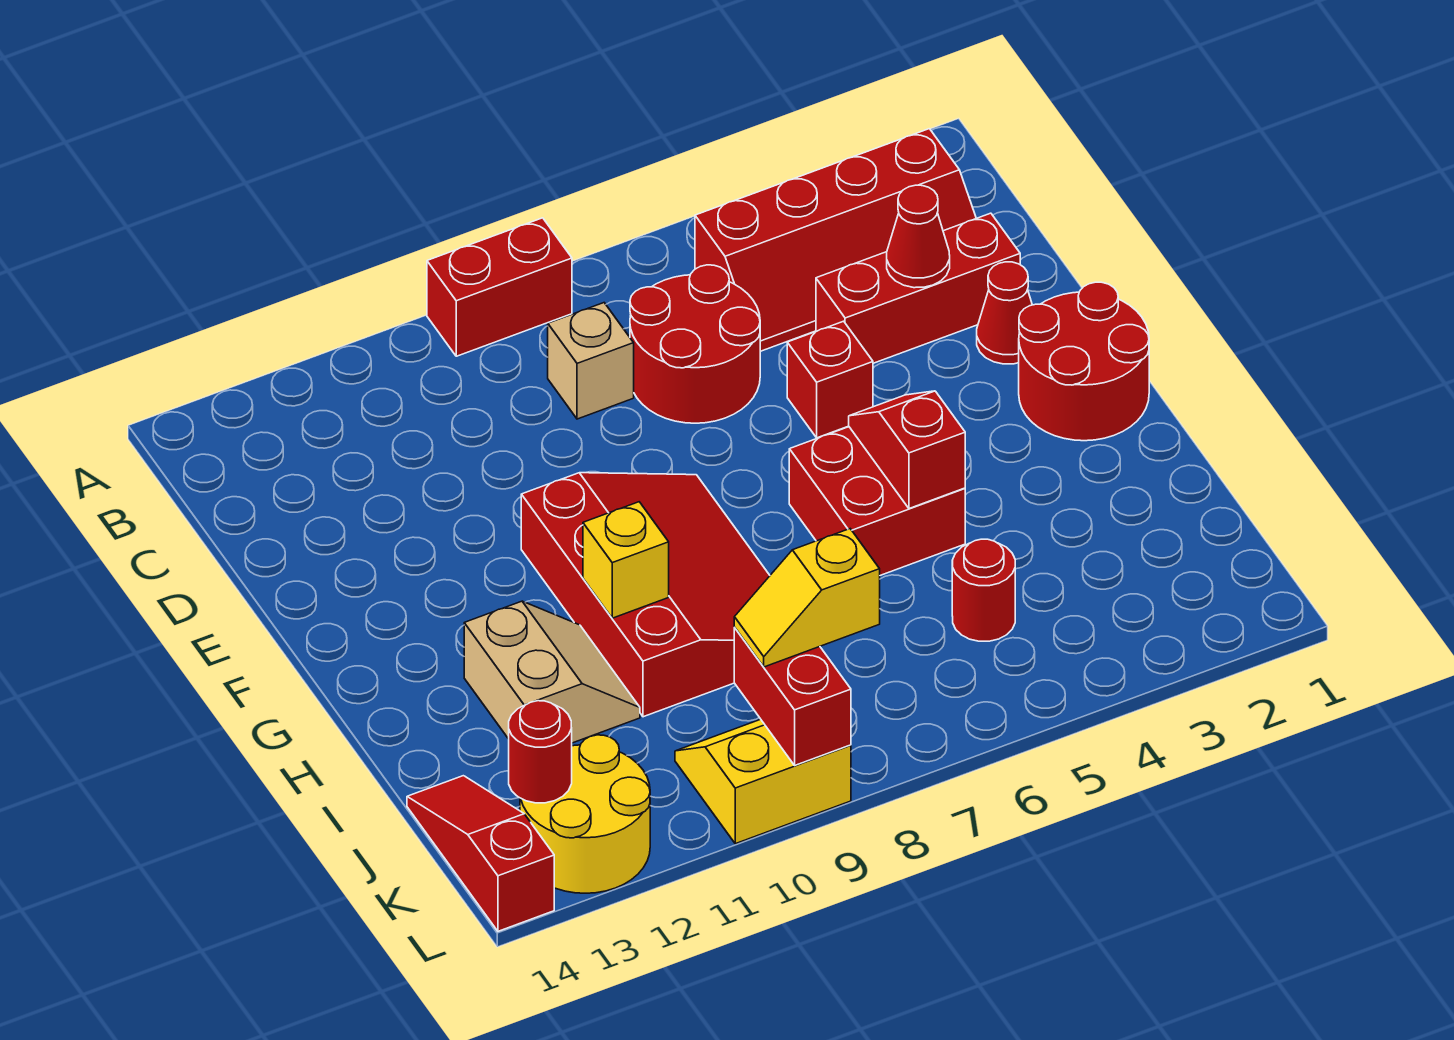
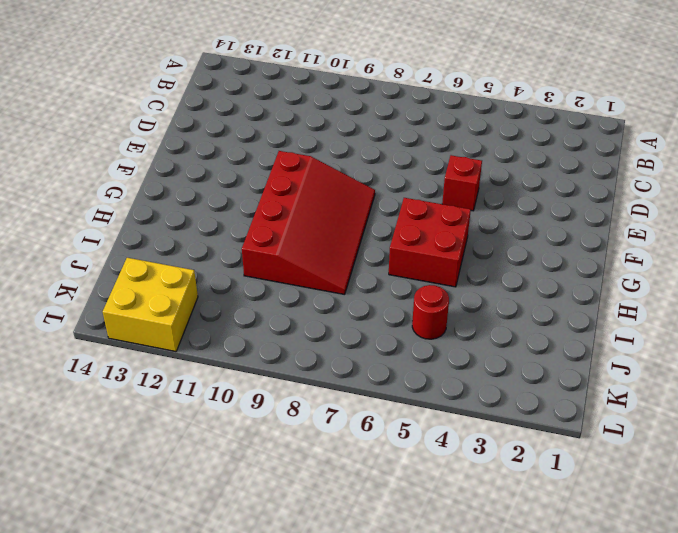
yellow 2x2 brick [103,258,198,352] -> yellow 2x2 round brick [520,735,650,893]
none -> red 1x2 brick [427,218,572,356]
none -> red 2x4 slope [695,129,976,351]
none -> red 2x2 round brick [630,265,760,423]

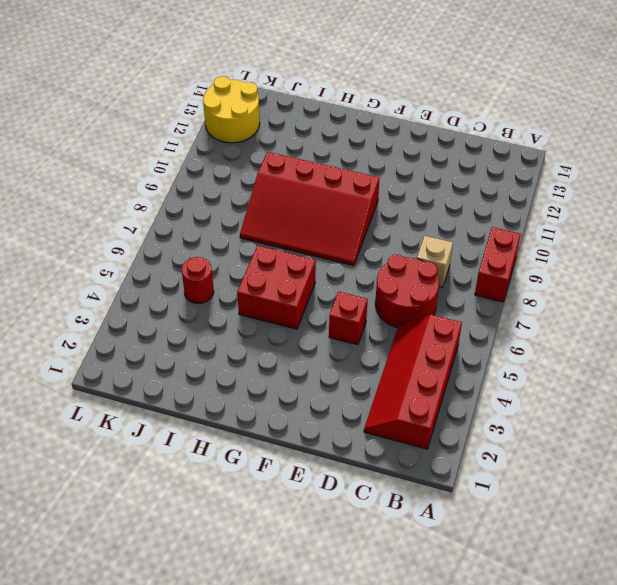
none -> red 1x3 brick [816,213,1020,363]
none -> red 1x1 cone [977,262,1032,364]
none -> red 2x2 round brick [1019,282,1149,441]

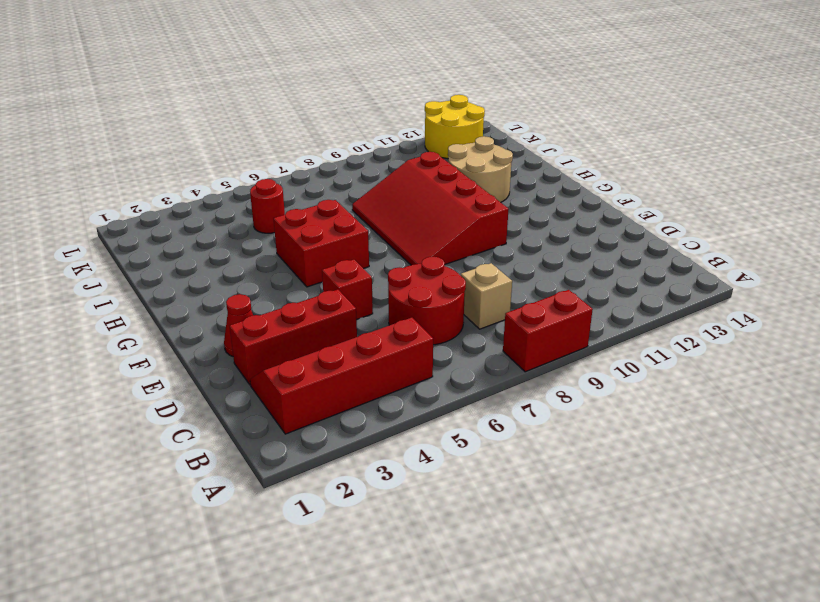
tan 2x2 round brick [448,136,513,202] -> tan 2x2 slope [464,601,640,743]
none -> red 2x2 round brick [1019,282,1149,441]
none -> red 1x3 slope [407,776,554,931]
none -> yellow 2x2 slope [675,719,851,844]

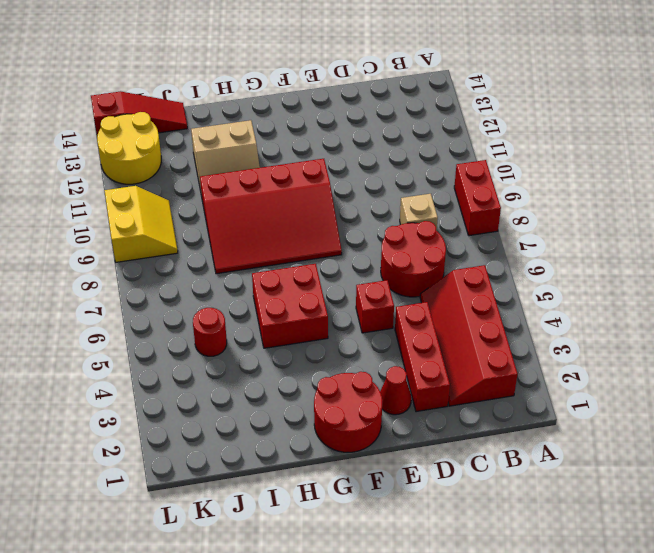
none -> red 1x1 cone [887,185,950,288]
none -> red 1x2 slope [849,391,965,509]
none -> yellow 1x1 brick [583,502,669,618]

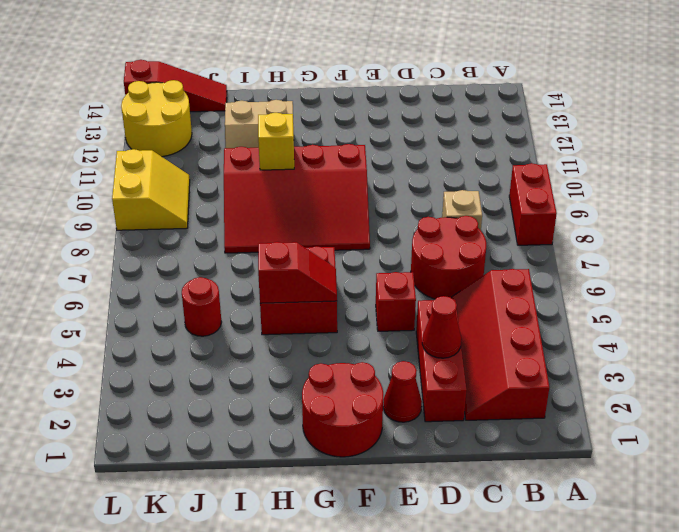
none -> red 1x2 brick [734,628,851,765]
none -> red 1x1 round brick [509,701,572,803]
none -> yellow 1x2 slope [734,529,880,667]

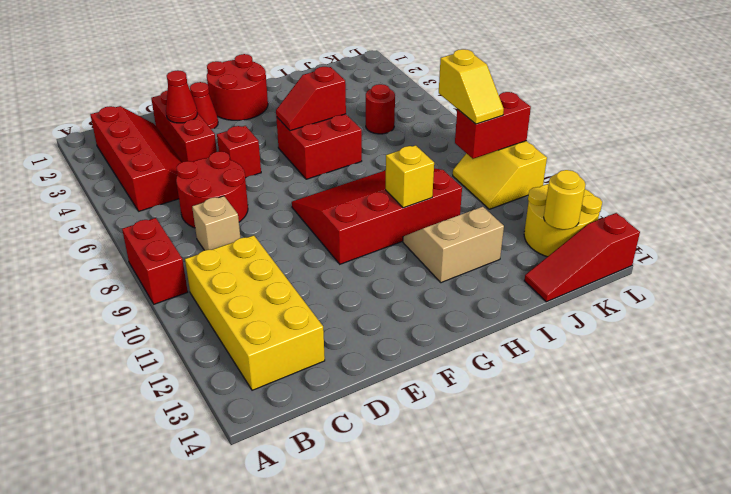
yellow 2x4 brick [185,235,325,390] -> none
yellow 1x1 round brick [544,170,586,230] -> red 1x1 round brick [509,701,572,803]

